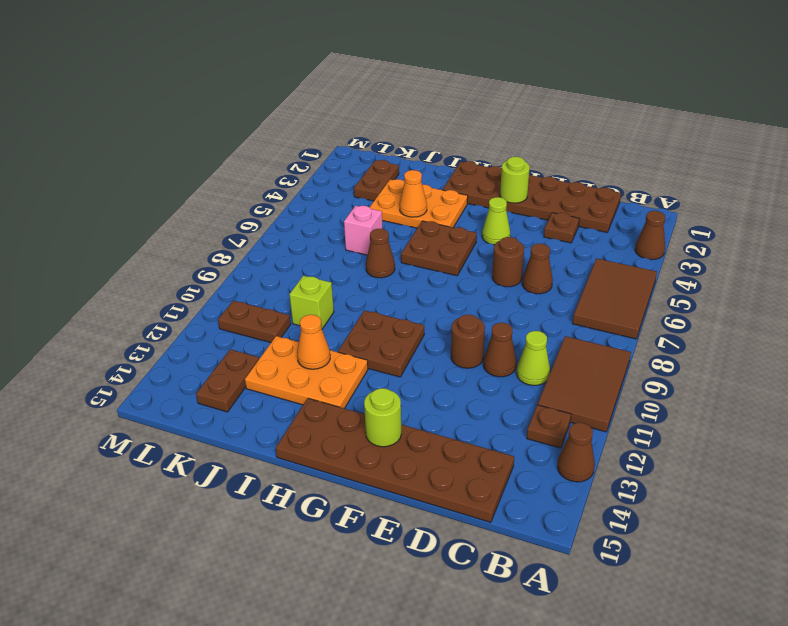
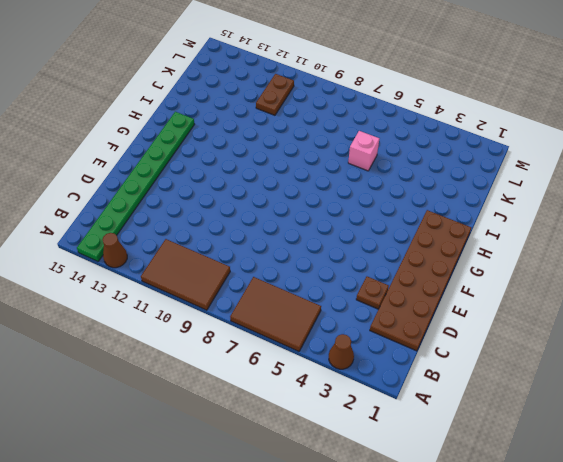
green 1x8 plate [77,112,195,261] -> brown 2x6 plate [276,398,514,522]
none -> brown 1x1 plate [527,405,571,448]
none -> lime 1x1 cone [516,331,550,386]
none -> brown 1x1 cone [522,244,553,294]

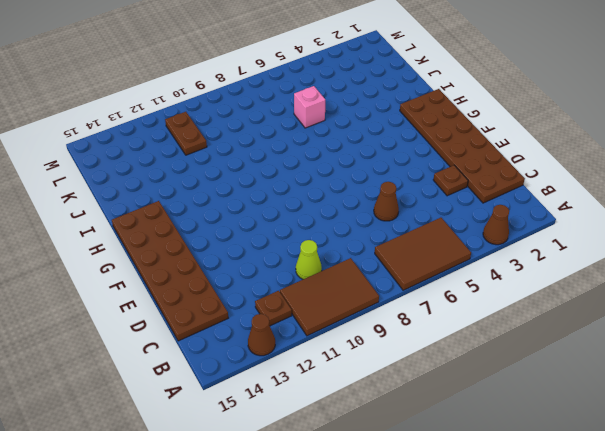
none -> brown 1x1 cone [483,323,516,377]
none -> brown 1x1 round brick [492,237,524,287]
none -> brown 1x1 round brick [451,315,485,368]

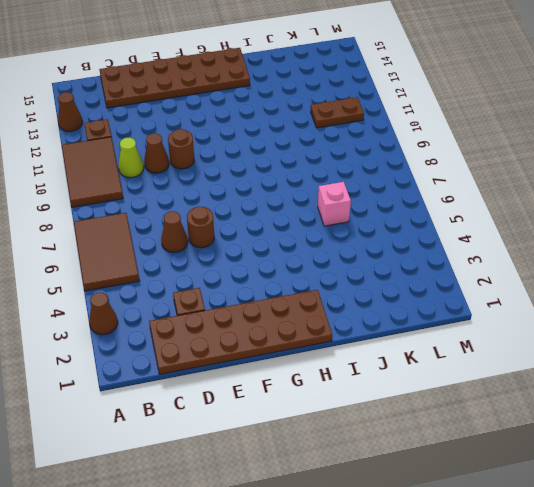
none -> lime 1x1 cone [482,197,510,245]
none -> brown 2x2 plate [401,221,477,276]
none -> brown 2x2 plate [338,310,424,377]

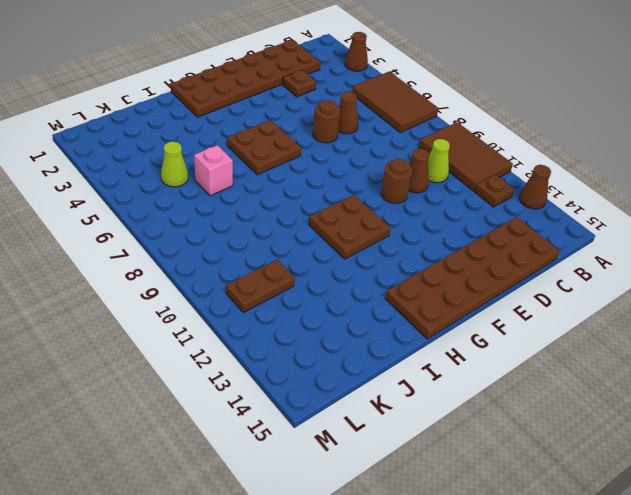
lime 1x1 cone [161,142,188,187] -> lime 1x1 cone moved to [482,197,510,245]
none -> orange 2x3 plate [370,179,468,228]
none -> orange 2x3 plate [245,336,368,408]
none -> brown 1x1 cone [366,229,395,278]

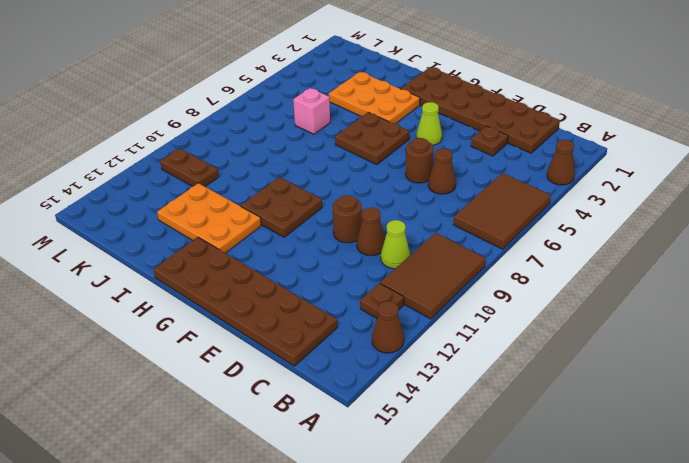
none -> brown 1x1 cone [366,229,395,278]
none -> lime 1x1 brick [289,276,334,329]
none -> brown 1x2 plate [354,160,399,201]

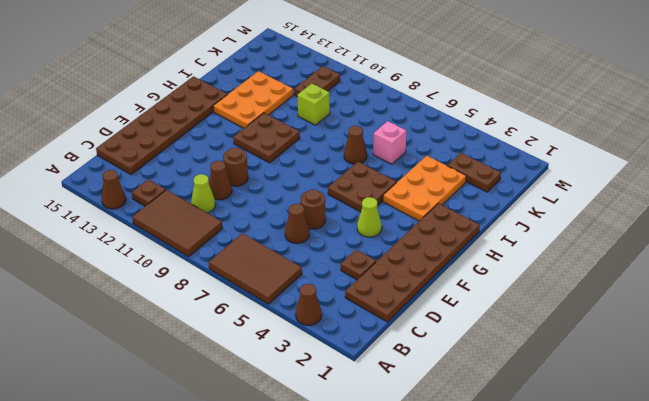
none -> brown 1x2 plate [196,349,259,412]
none -> lime 1x1 round brick [500,157,530,203]
none -> lime 1x1 round brick [364,388,401,447]

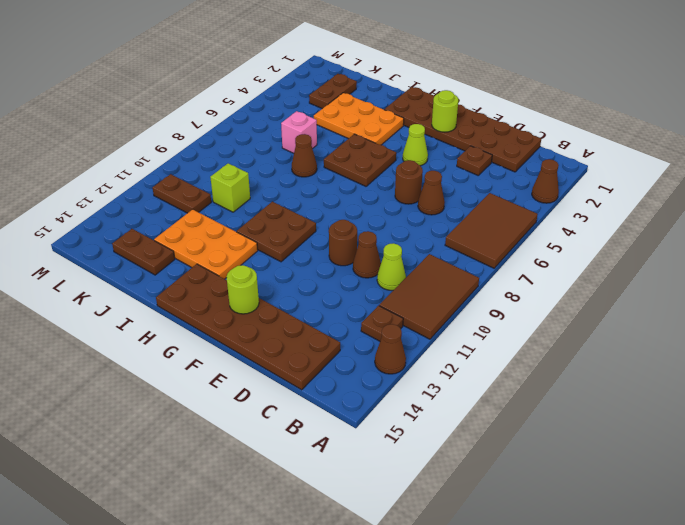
brown 1x2 plate [112,229,175,275] -> brown 1x2 plate turned to [196,349,259,412]
none -> orange 1x1 cone [399,170,427,217]
none -> orange 1x1 cone [297,315,330,369]

